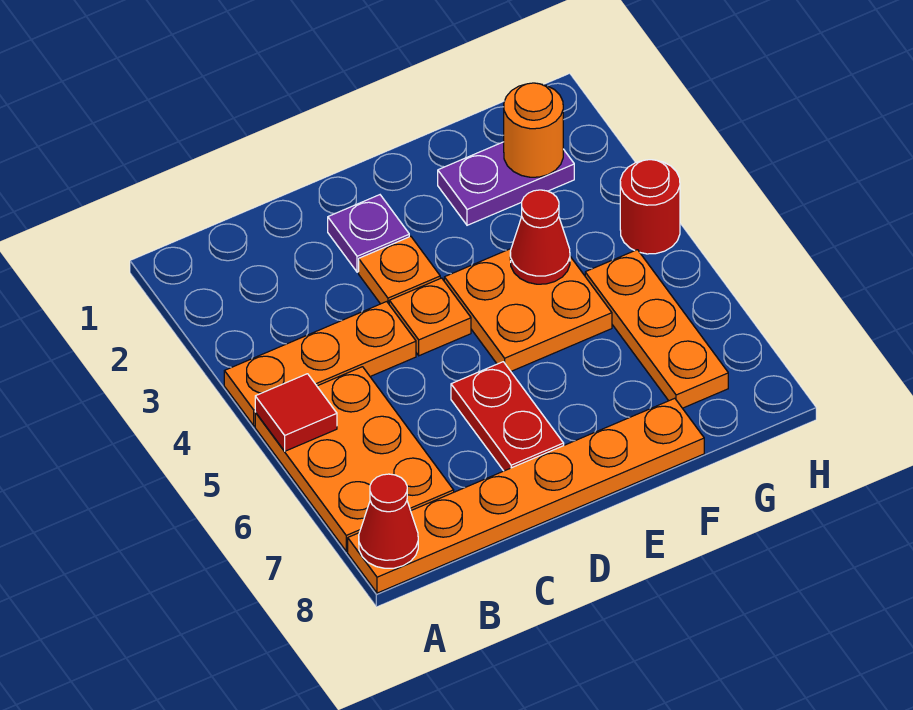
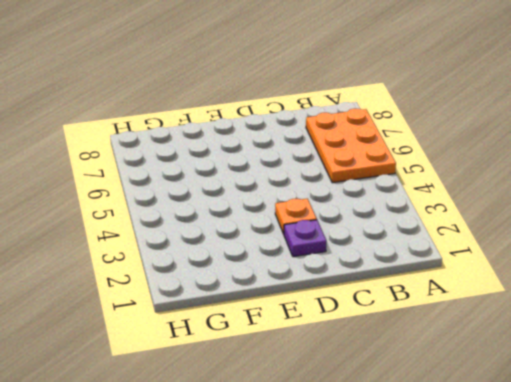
none -> orange 1x3 plate [224,302,416,426]
none -> orange 1x6 plate [348,398,704,593]
none -> orange 1x1 plate [389,278,471,356]

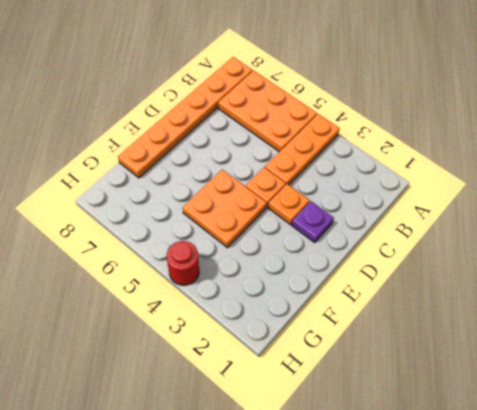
none -> red 1x2 plate [451,362,564,471]
none -> purple 1x2 plate [438,142,574,225]
none -> orange 1x3 plate [585,250,728,408]

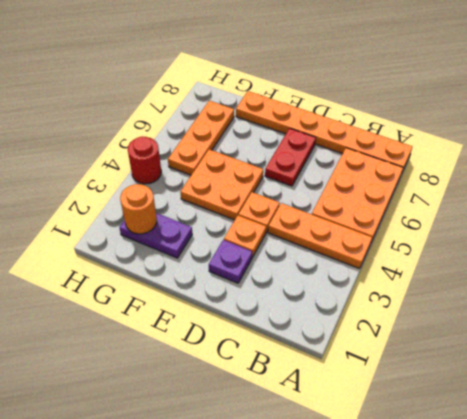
none -> red 1x1 tile [255,374,337,451]
none -> red 1x1 cone [359,474,418,568]
none -> red 1x1 cone [510,190,570,284]

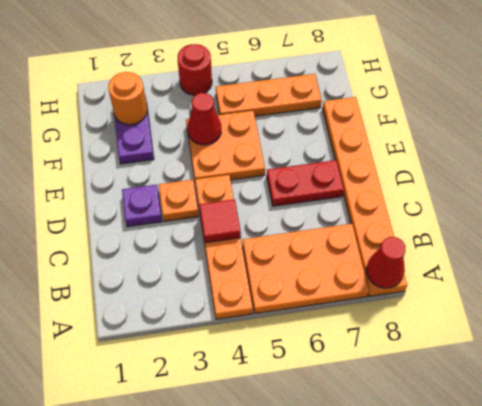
red 1x1 tile [199,199,241,243] -> red 1x1 tile moved to [255,374,337,451]

